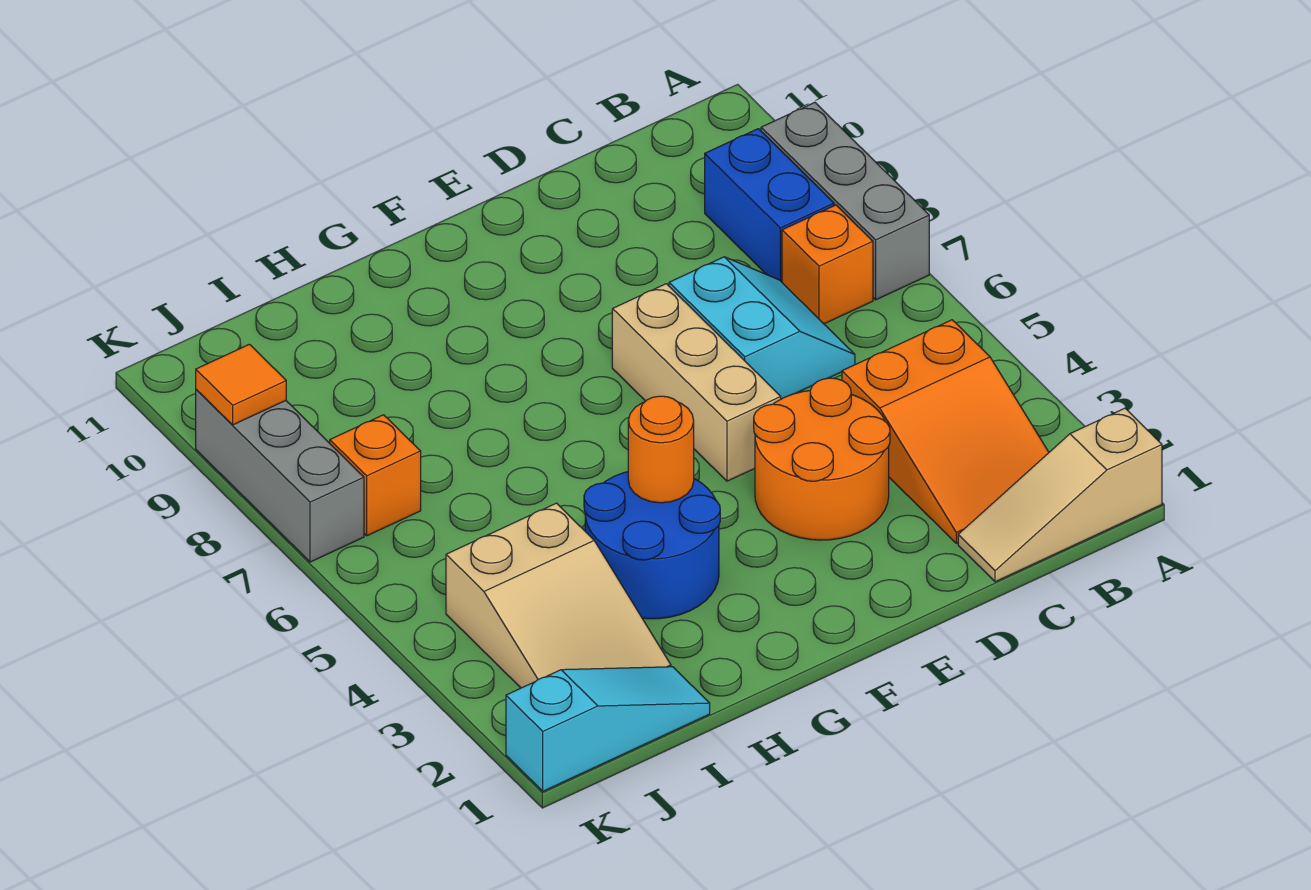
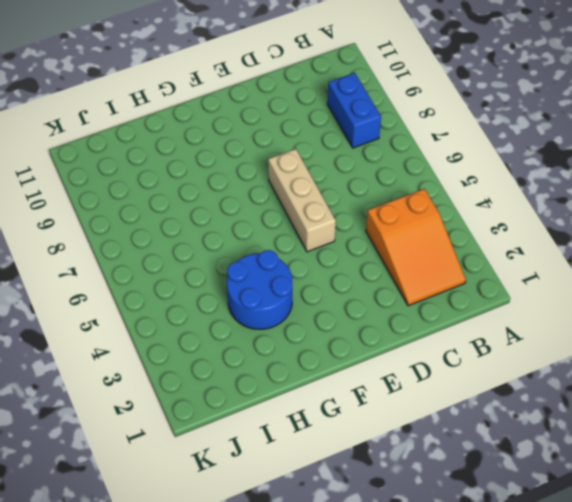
none -> tan 1x3 slope [958,408,1162,582]
none -> grey 1x3 brick [761,102,929,300]
none -> orange 1x1 brick [782,205,873,324]

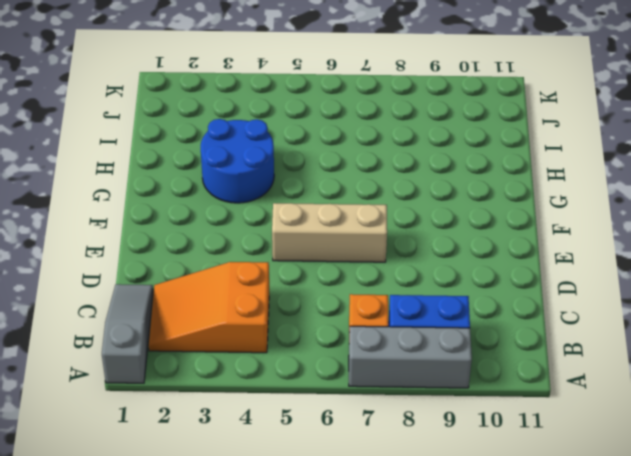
grey 1x3 slope [102,284,153,383] -> tan 1x3 slope [958,408,1162,582]
none -> cyan 2x2 slope [669,257,855,399]
none -> orange 2x2 round brick [754,378,890,540]
none -> cyan 1x3 slope [506,667,710,791]

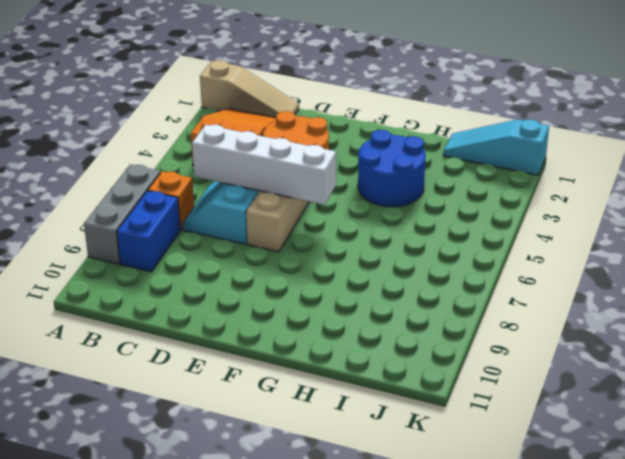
white 1x4 brick [192,125,336,205] -> none
none -> tan 2x3 slope [446,503,671,688]
none -> orange 1x1 brick [330,415,421,536]
none -> grey 1x3 brick [196,390,364,562]

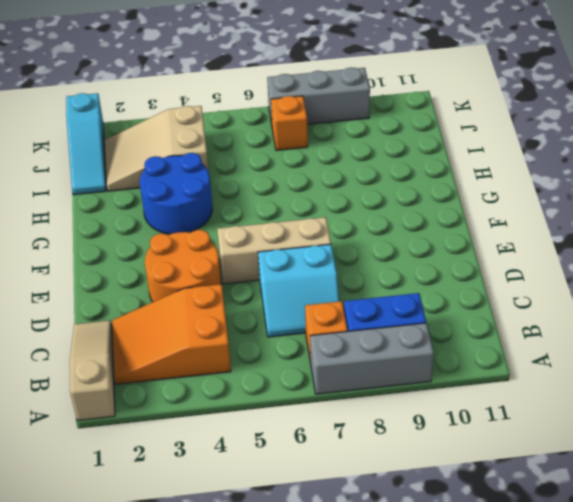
none -> orange 1x1 round brick [628,396,694,503]
none -> orange 1x1 tile [196,344,286,425]

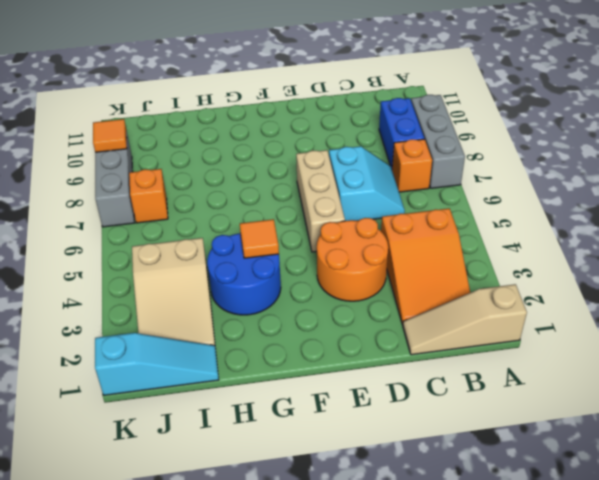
orange 1x1 tile [240,219,279,258] -> orange 1x1 round brick [628,396,694,503]

